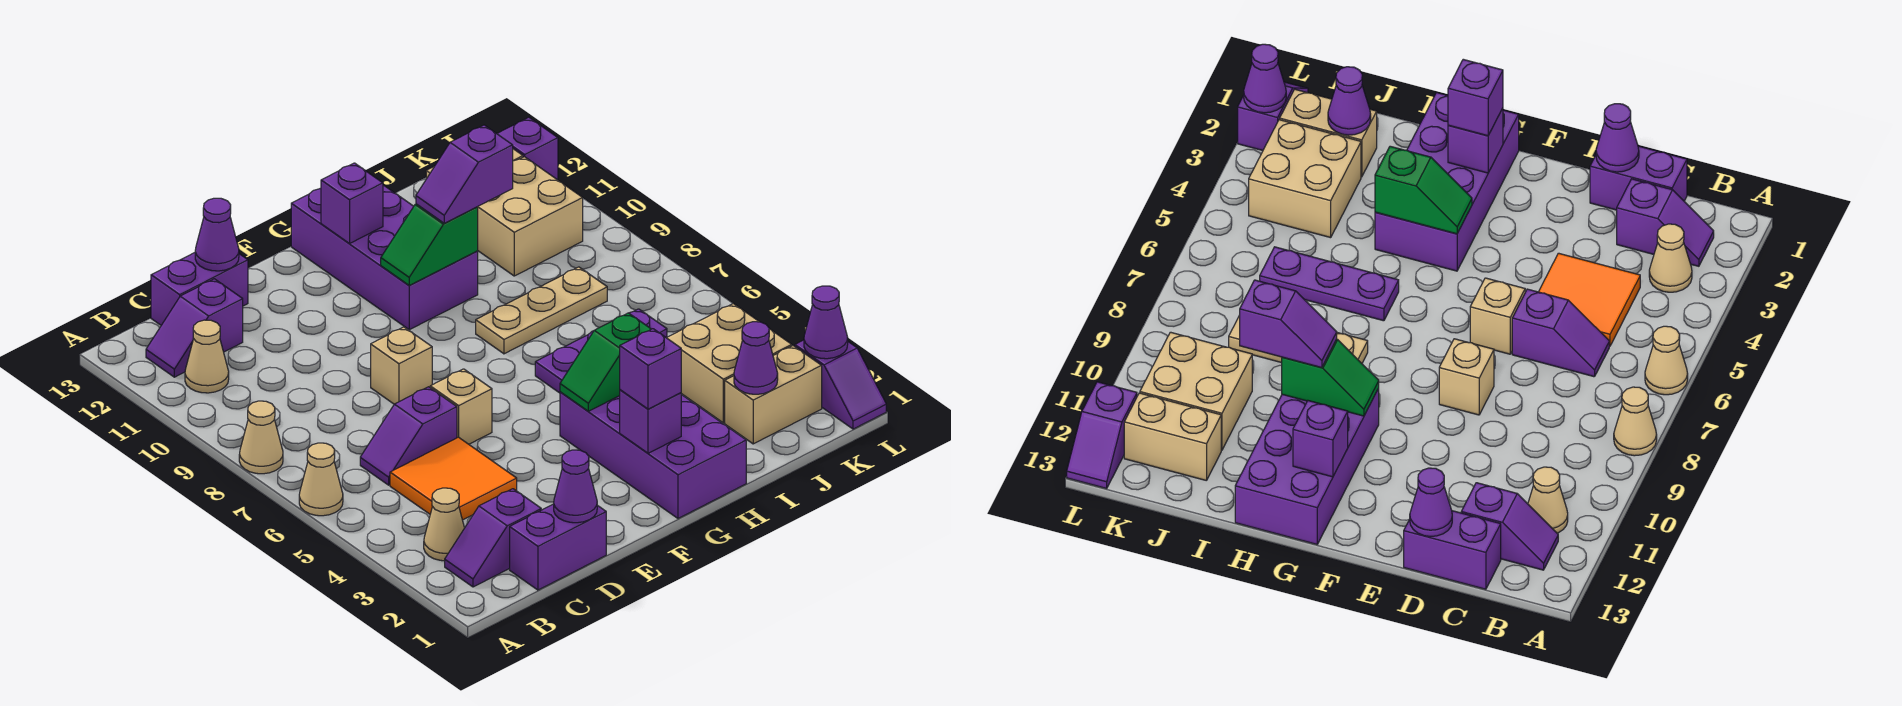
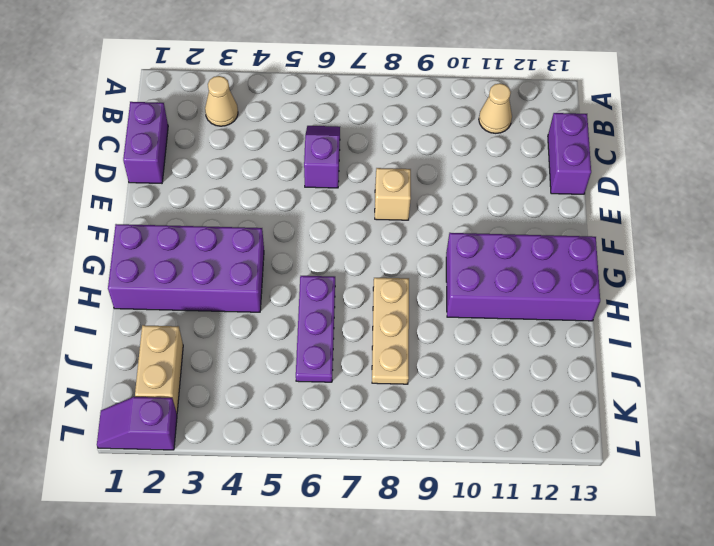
none -> tan 1x1 cone [299,443,343,516]
none -> tan 1x1 cone [239,401,283,474]
none -> purple 1x2 slope [445,489,541,587]
none -> purple 1x2 slope [146,279,243,377]

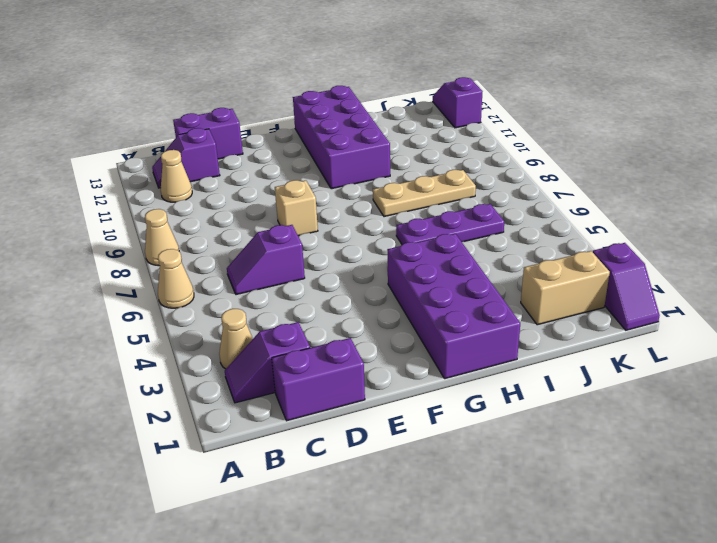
none -> orange 2x2 tile [390,437,517,520]
none -> tan 1x1 brick [430,369,492,444]
none -> tan 2x2 brick [667,304,792,423]
none -> tan 2x2 brick [478,157,583,276]

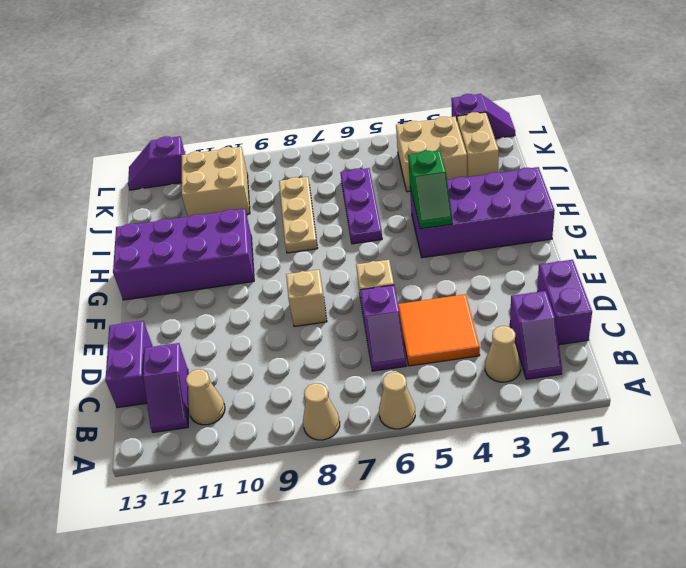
none -> tan 1x2 brick [1124,393,1221,481]
none -> purple 1x1 cone [554,450,597,523]
none -> purple 1x1 cone [195,198,239,271]
none -> purple 1x1 brick [620,390,681,453]

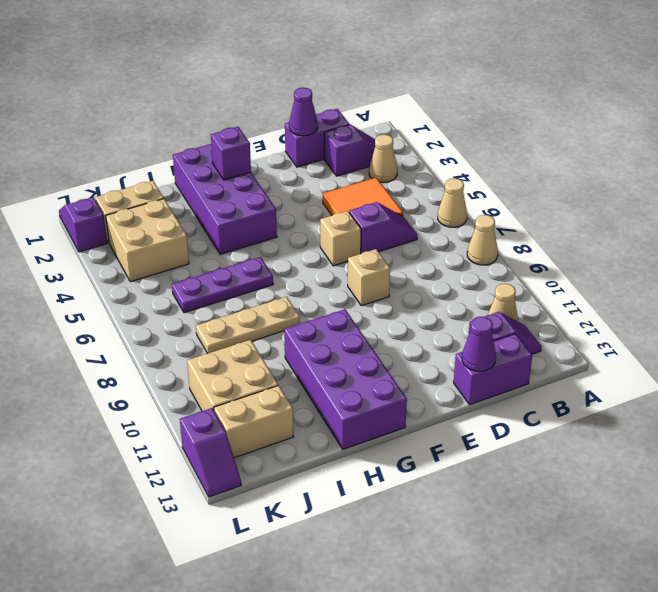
none -> green 1x2 slope [560,313,651,411]
none -> green 1x2 slope [381,204,478,286]
none -> purple 1x1 brick [321,163,383,243]
none -> purple 1x1 cone [734,322,778,394]

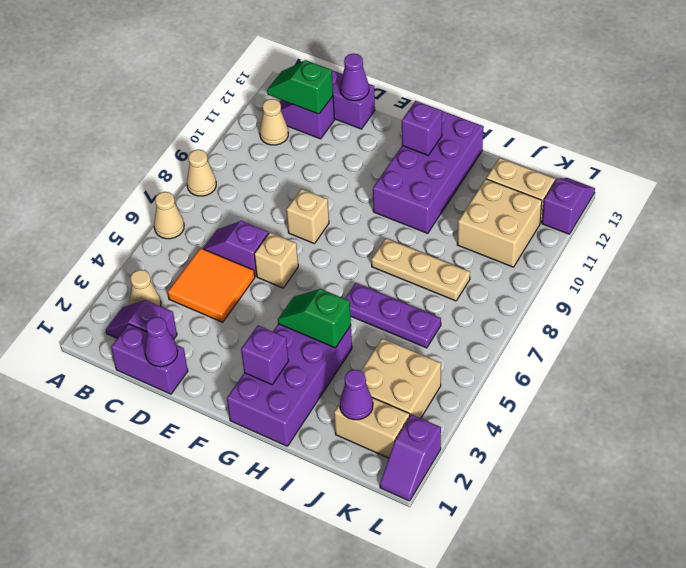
green 1x2 slope [267,60,333,114] -> green 1x2 slope moved to [381,204,478,286]
none -> purple 1x1 cone [804,286,848,359]
none -> purple 1x1 brick [620,329,681,409]
none -> purple 1x2 slope [416,125,513,223]

